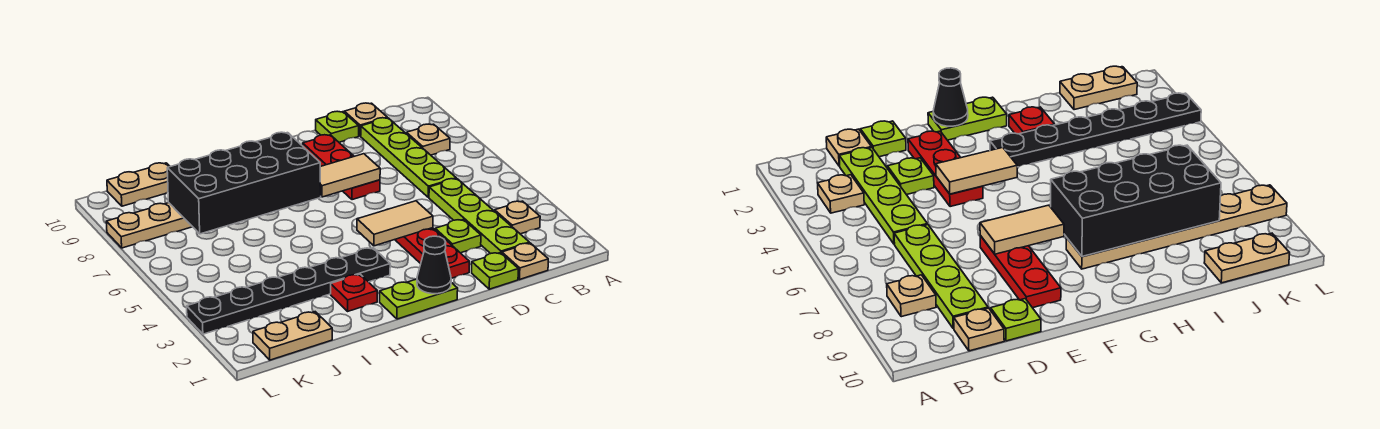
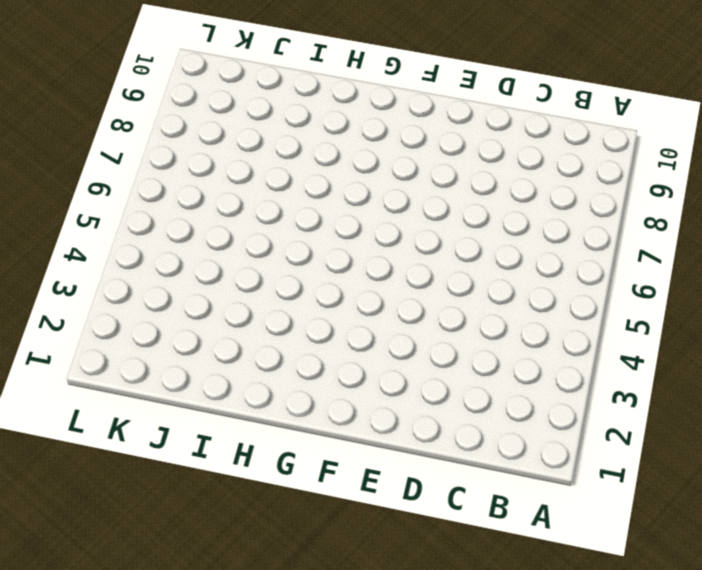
none -> tan 1x1 plate [495,201,540,234]
none -> tan 1x1 plate [406,124,450,155]
none -> tan 1x1 plate [502,243,548,279]

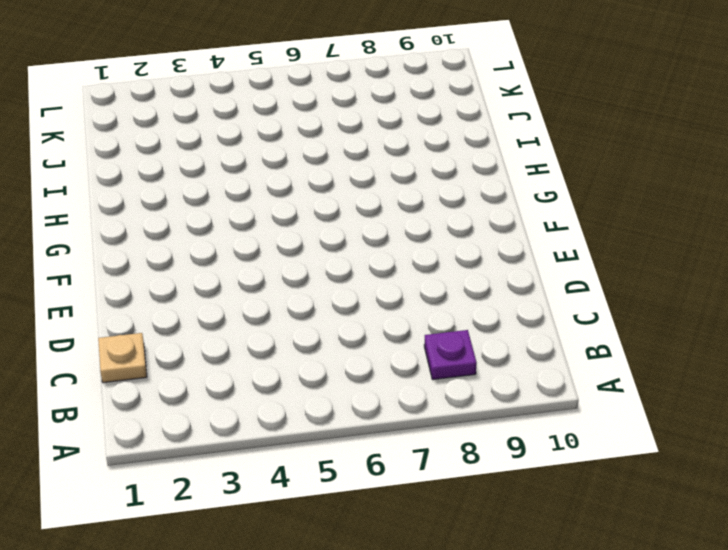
purple 1x1 plate [424,330,477,380] -> tan 1x1 plate [406,124,450,155]
none -> tan 1x1 plate [495,201,540,234]
none -> lime 1x4 plate [429,179,529,254]
none -> lime 1x4 plate [361,118,456,197]

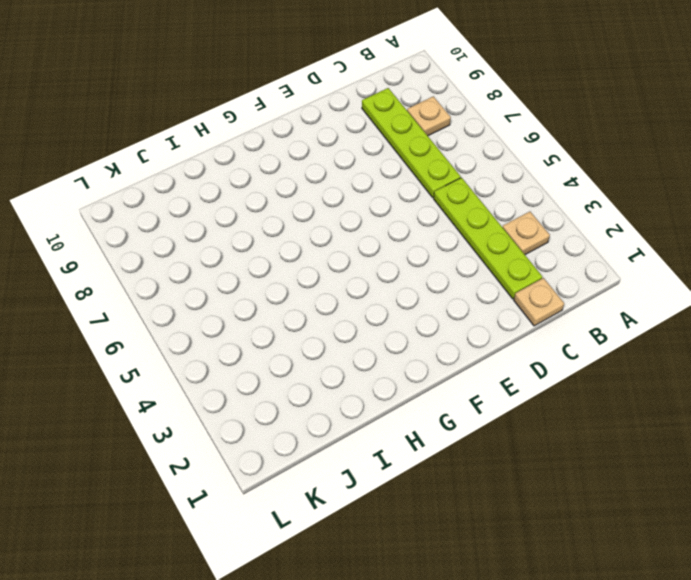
none -> tan 1x1 plate [344,103,387,136]
none -> lime 1x1 plate [472,253,518,289]
none -> lime 1x1 plate [435,220,481,253]

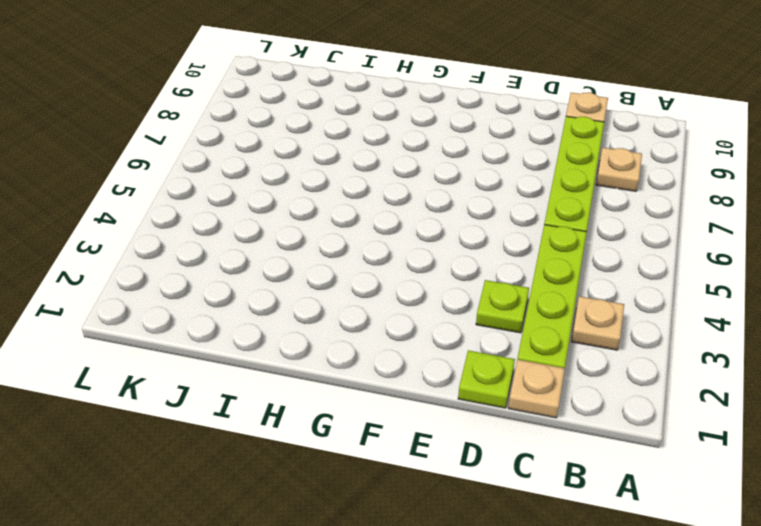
none -> lime 1x1 plate [316,111,359,142]
none -> red 1x3 plate [395,228,469,278]
none -> red 1x3 plate [303,135,380,200]

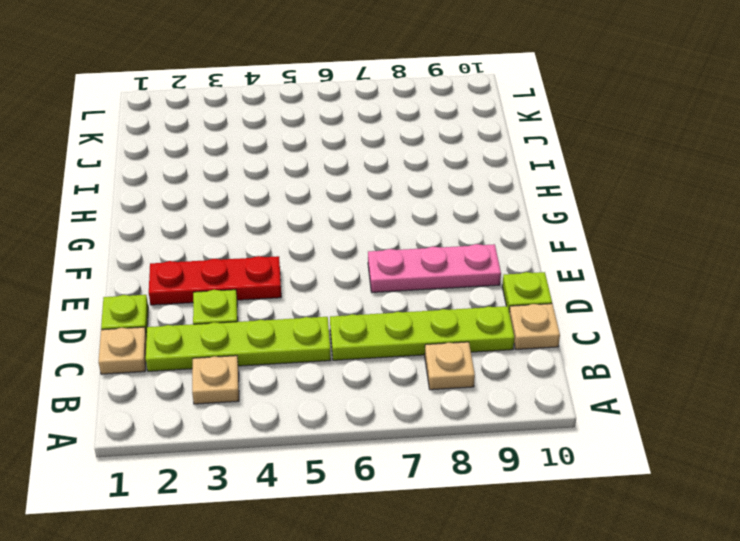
pink 1x3 plate [368,244,501,292] -> red 1x3 plate [303,135,380,200]
none -> lime 1x2 plate [380,279,458,319]
none -> black 1x6 plate [187,248,390,334]
none -> tan 1x6 plate [106,203,192,248]

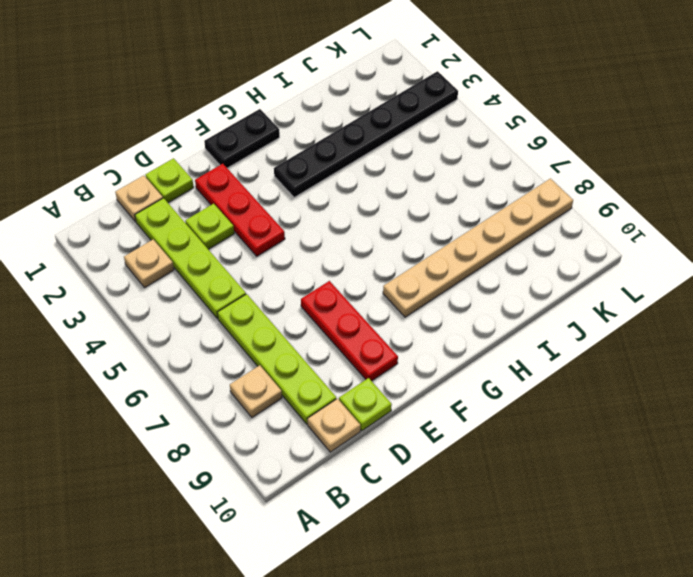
black 1x2 plate [204,109,280,168] -> lime 1x2 plate [380,279,458,319]
none -> red 1x1 plate [331,274,377,311]
none -> tan 1x2 plate [253,312,332,360]
none -> tan 1x2 plate [107,163,170,206]

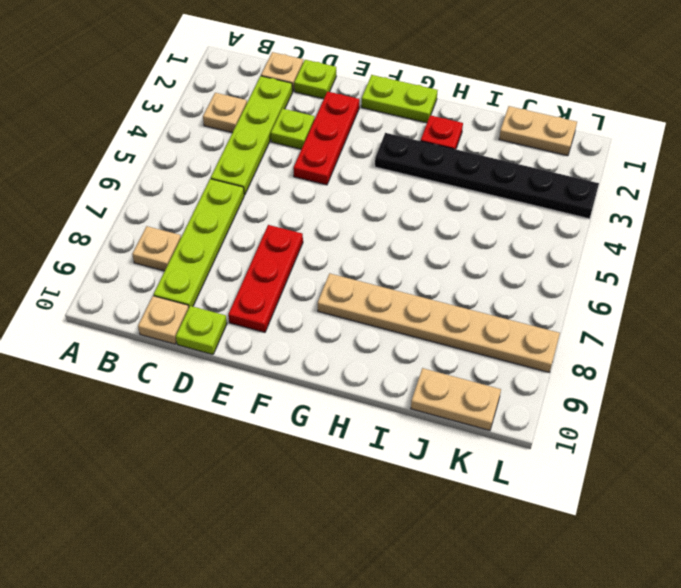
none -> tan 1x2 tile [357,201,433,246]
none -> tan 1x2 tile [320,154,380,197]
none -> black 1x1 cone [417,236,451,294]

